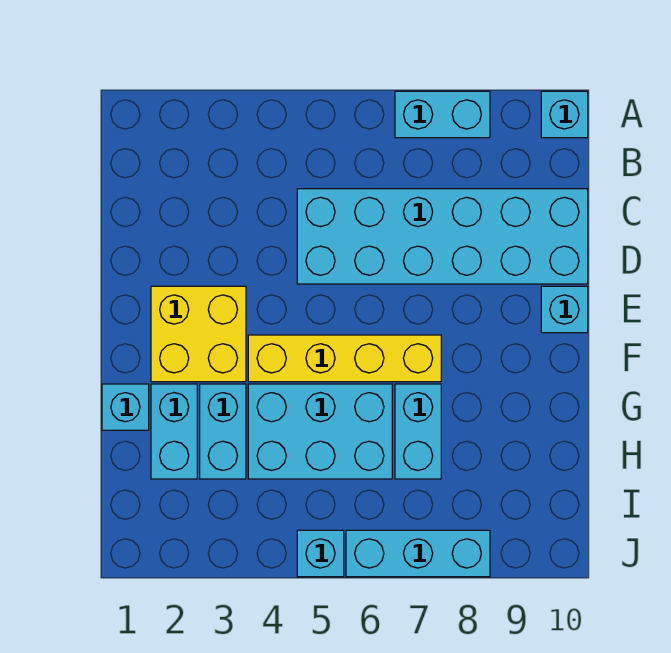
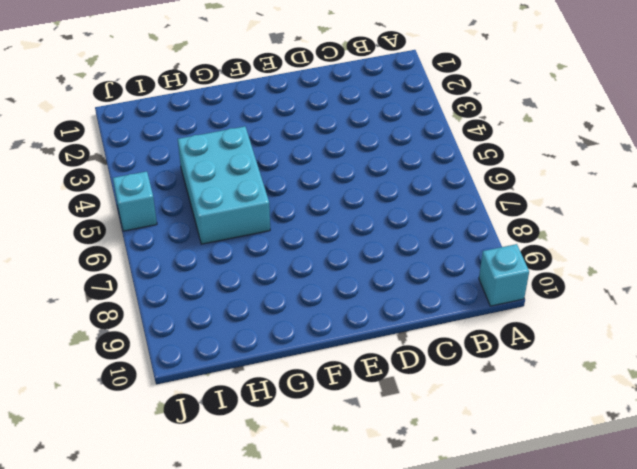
none -> cyan 1x2 brick [395,91,490,138]
none -> cyan 2x6 brick [297,189,588,284]
none -> yellow 2x2 brick [151,286,246,382]

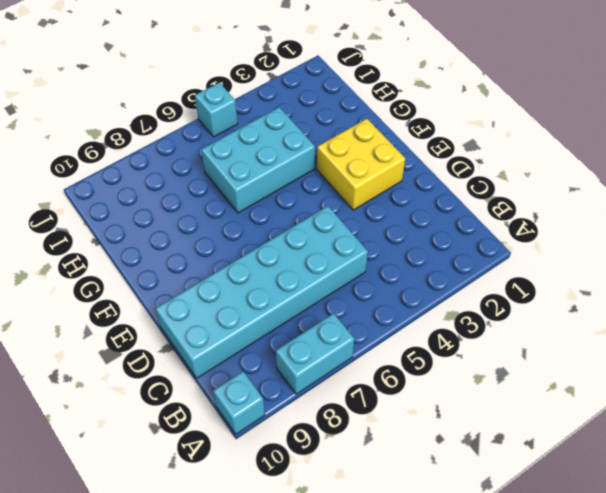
none -> cyan 1x1 brick [541,286,588,333]
none -> yellow 1x4 brick [248,335,441,382]
none -> cyan 1x1 brick [102,384,149,430]

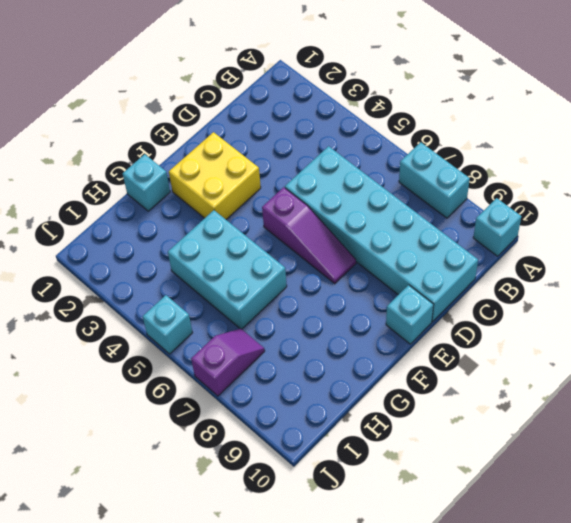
purple 1x3 slope [262,187,356,284] -> none
purple 1x2 slope [191,329,265,396] -> cyan 1x3 brick [346,530,490,577]
none -> yellow 1x4 brick [248,335,441,382]
none -> cyan 1x2 brick [151,384,197,479]
none -> cyan 1x2 brick [200,384,246,479]

